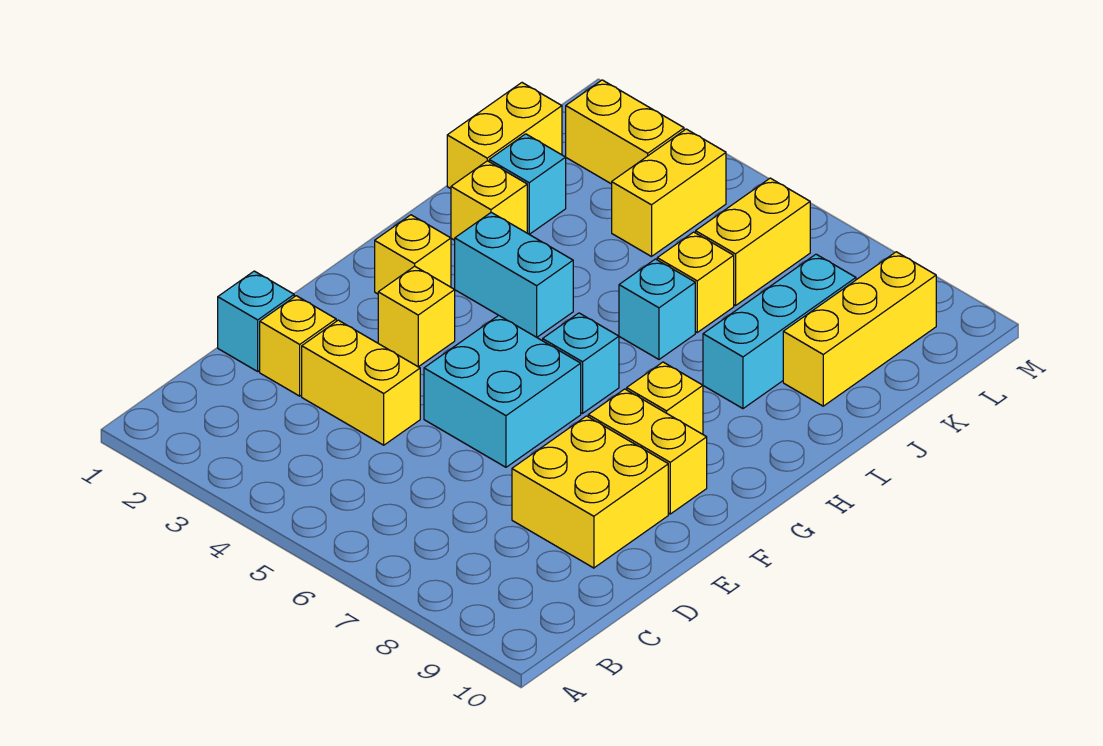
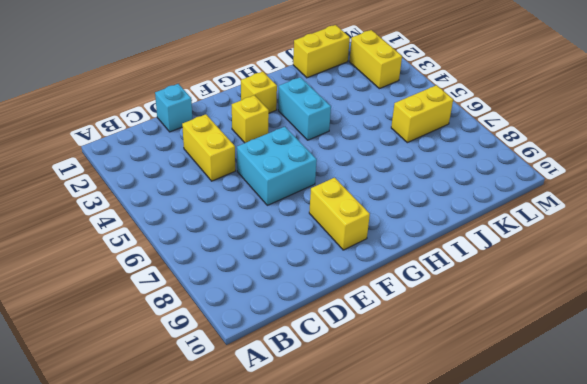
none -> yellow 1x1 brick [260,296,336,396]
none -> yellow 2x2 brick [512,416,668,568]
none -> cyan 1x1 brick [543,313,619,413]

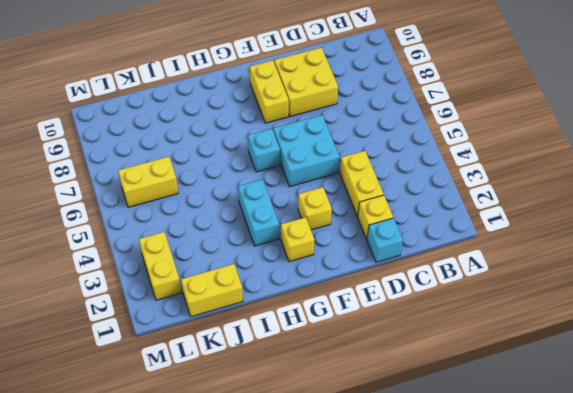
none -> yellow 1x1 brick [627,362,703,434]
none -> yellow 1x1 brick [451,161,527,240]
none -> cyan 1x1 brick [619,259,695,359]

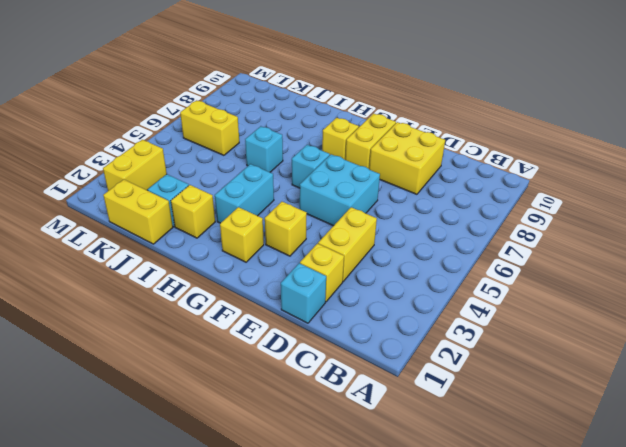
none -> cyan 1x3 brick [703,254,856,409]
none -> yellow 1x1 brick [657,232,734,332]
none -> yellow 1x3 brick [783,252,936,406]

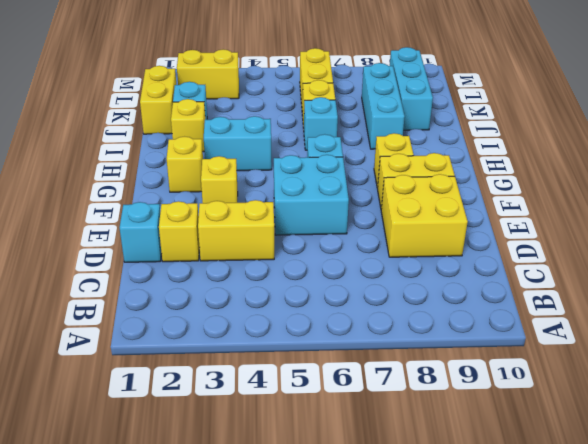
cyan 1x3 brick [390,47,433,130] -> yellow 1x3 brick [783,252,936,406]
none -> yellow 1x2 brick [612,129,726,257]

